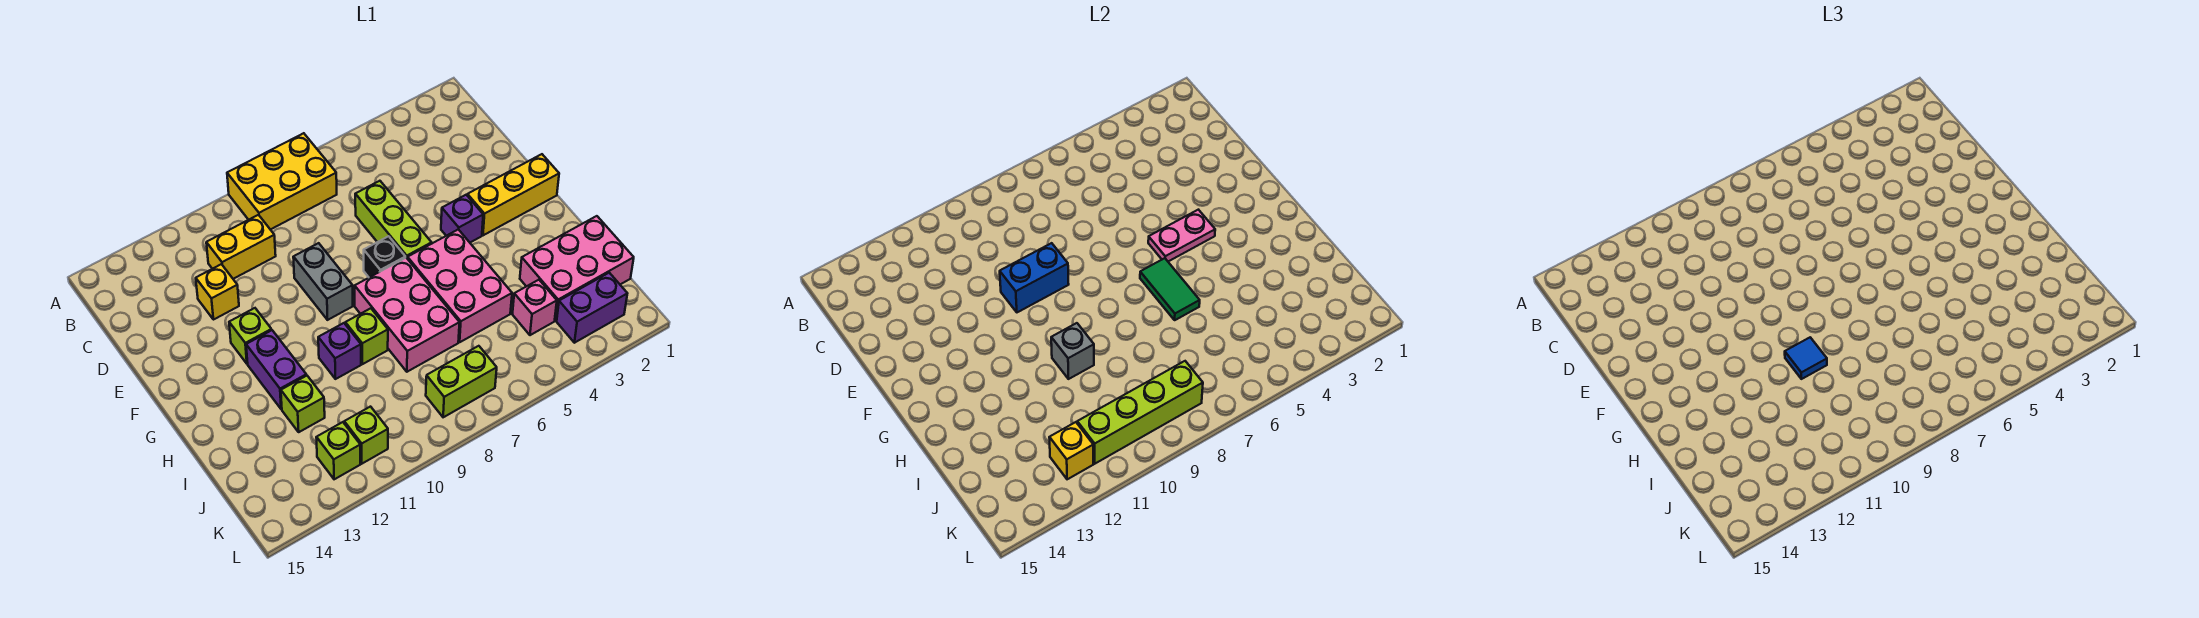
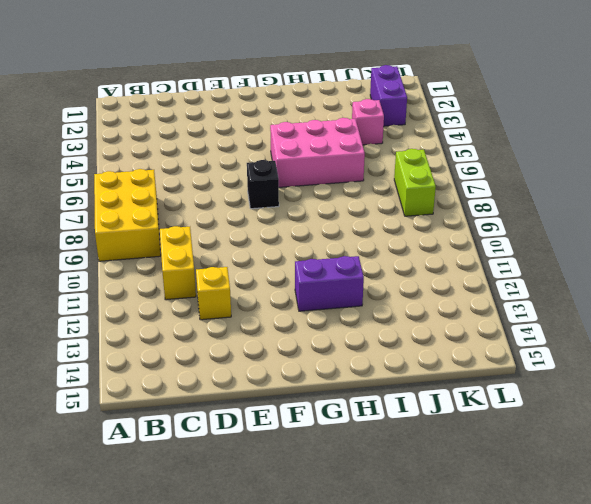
none -> lime 1x3 brick [355,181,432,259]
none -> grey 1x2 brick [293,243,353,320]
none -> yellow 1x3 brick [467,154,559,235]

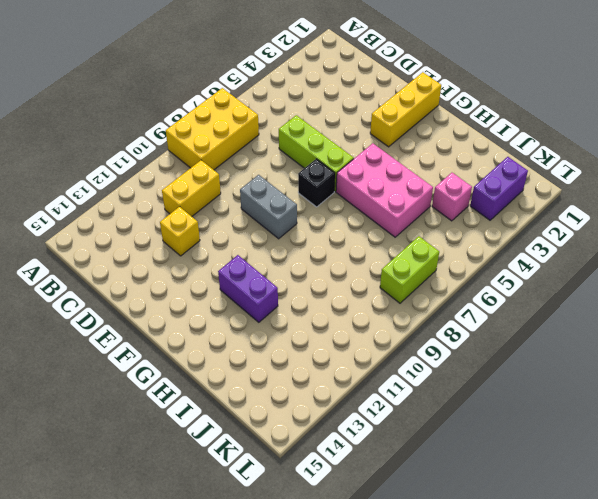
none -> purple 1x1 brick [441,195,483,242]
none -> lime 1x1 brick [229,308,271,364]
none -> pink 2x3 brick [355,258,460,372]

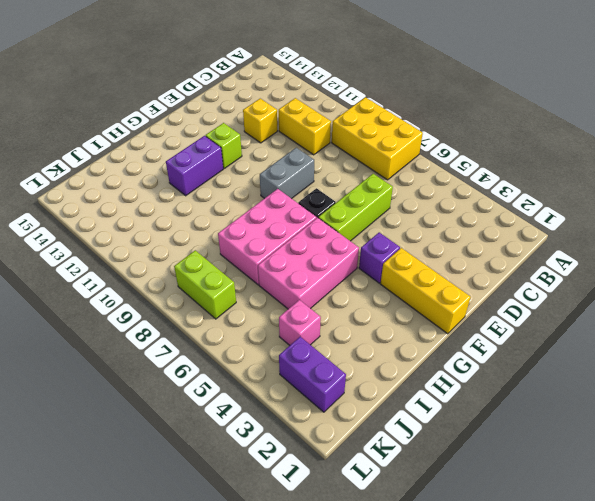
none -> lime 1x1 brick [345,308,388,364]
none -> purple 1x1 brick [318,323,361,379]
none -> pink 2x3 brick [520,216,634,321]

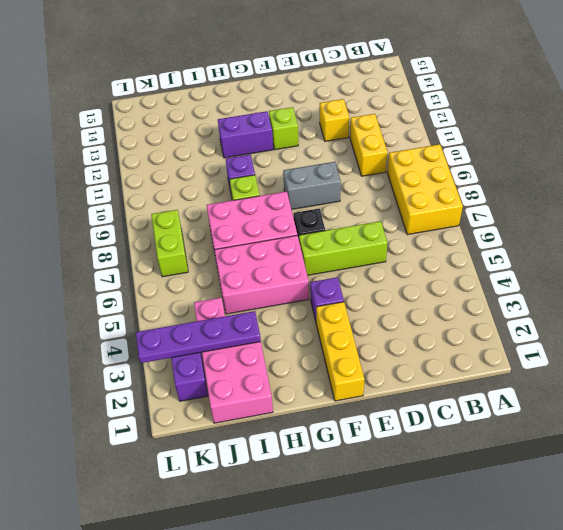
purple 1x4 plate [136,311,261,363] -> none
none -> lime 1x1 brick [281,376,325,432]
none -> lime 1x1 brick [344,407,388,464]
none -> lime 1x1 brick [316,422,360,479]

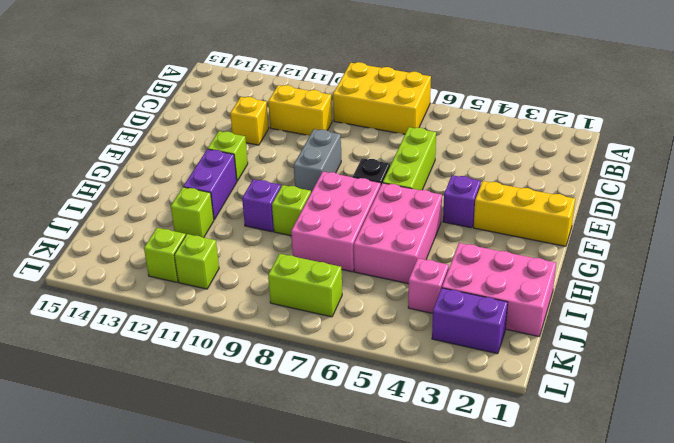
none -> blue 1x2 brick [1000,243,1069,312]
none -> pink 1x2 plate [1148,210,1215,261]
none -> green 1x2 tile [1140,258,1200,320]

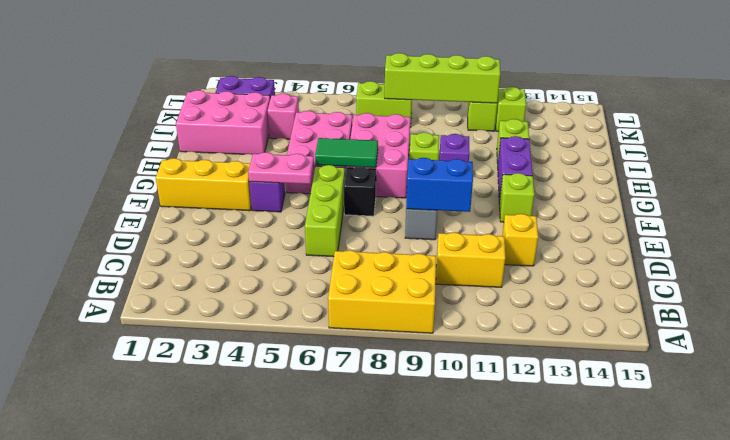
green 1x2 tile [315,138,378,168] -> green 1x2 tile turned to [1140,258,1200,320]
none -> grey 1x1 brick [1051,323,1094,379]
none -> yellow 1x1 brick [1049,422,1093,479]
none -> blue 1x1 tile [1785,337,1827,379]

